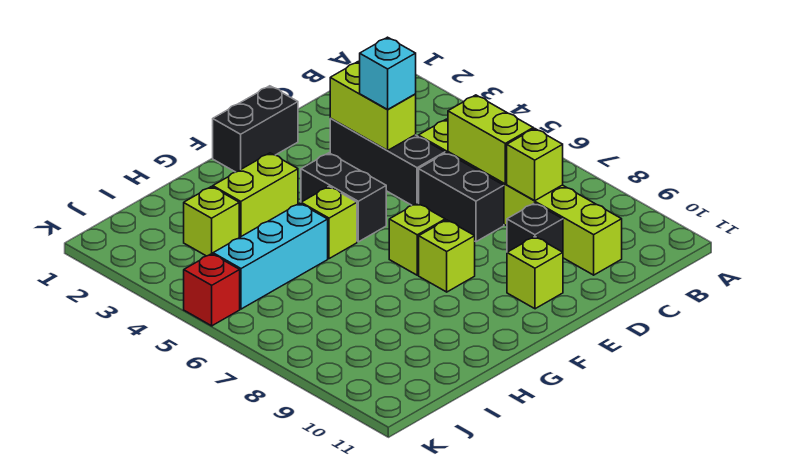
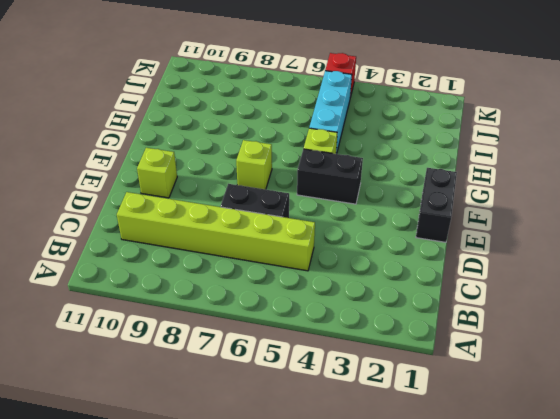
none -> black 1x3 brick [330,119,445,205]
none -> black 1x1 brick [507,203,563,252]
none -> lime 1x1 brick [419,220,475,292]

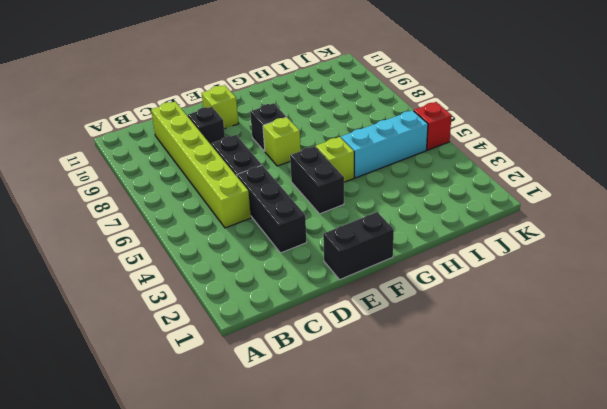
black 1x1 brick [250,103,286,151] -> lime 1x1 brick [419,220,475,292]
none -> lime 1x2 brick [213,153,298,237]
none -> lime 1x1 brick [184,187,239,256]
none -> lime 1x2 brick [448,95,533,184]

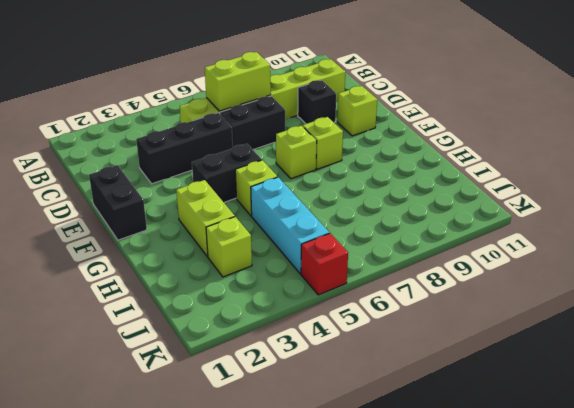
none -> lime 1x1 brick [507,128,563,201]
none -> lime 1x2 brick [330,62,416,151]
none -> cyan 1x1 brick [360,37,416,110]

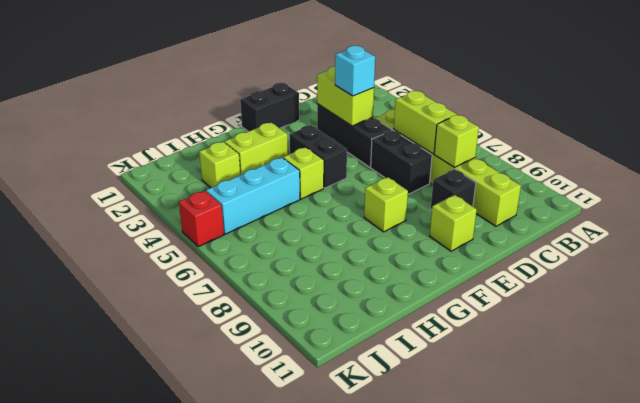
none -> lime 1x1 brick [389,203,445,275]

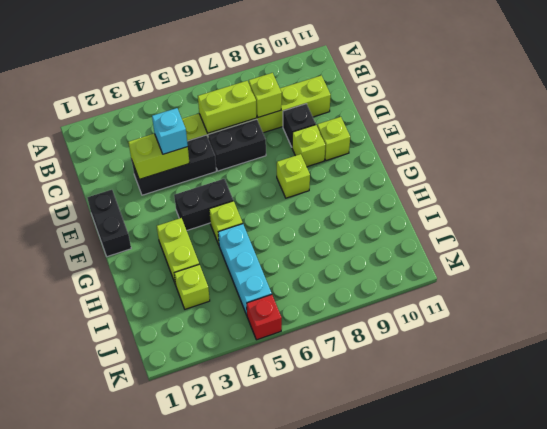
lime 1x1 brick [292,125,325,167] -> lime 1x1 brick moved to [389,203,445,275]

